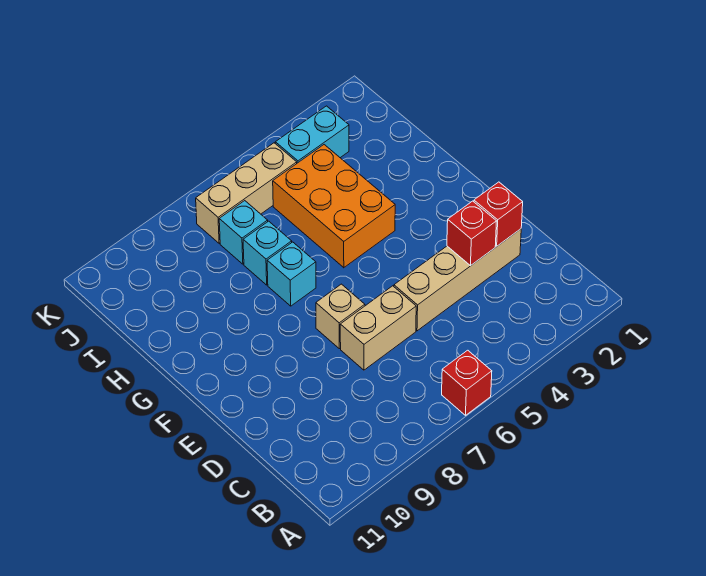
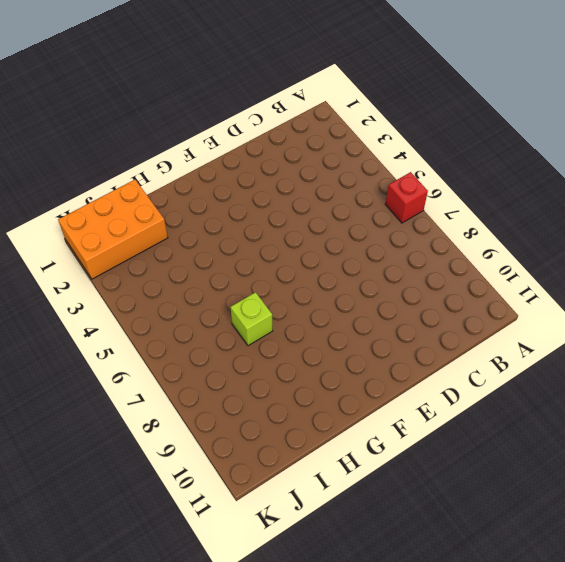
lime 1x1 brick [231,292,273,346] -> cyan 1x1 brick [243,221,292,285]
orange 2x3 brick [58,180,168,279] -> orange 2x3 brick moved to [273,145,395,268]
none -> tan 1x4 brick [394,229,521,331]
none -> tan 1x2 brick [340,286,416,370]
none -> tan 1x1 brick [316,284,365,349]

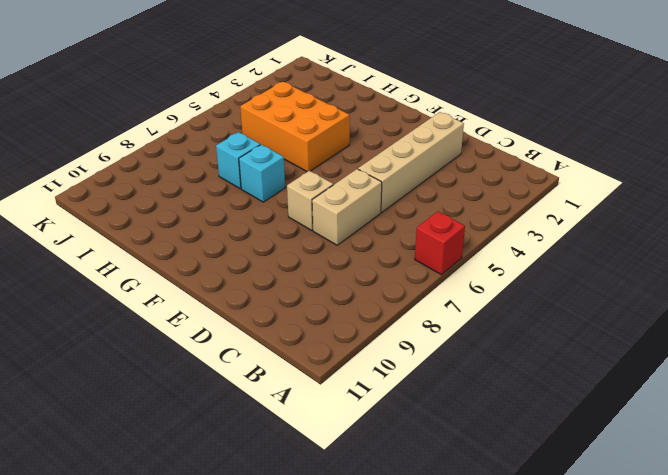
none -> cyan 1x1 brick [219,201,268,264]
none -> cyan 1x2 brick [275,106,349,163]
none -> tan 1x3 brick [196,143,297,243]

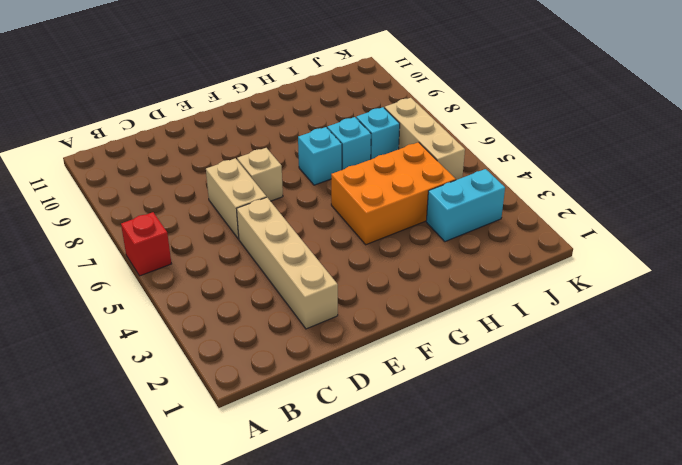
cyan 1x2 brick [426,169,505,242] -> cyan 1x2 brick turned to [275,106,349,163]
none -> red 1x1 brick [474,182,523,246]
none -> red 1x1 brick [447,201,497,266]

